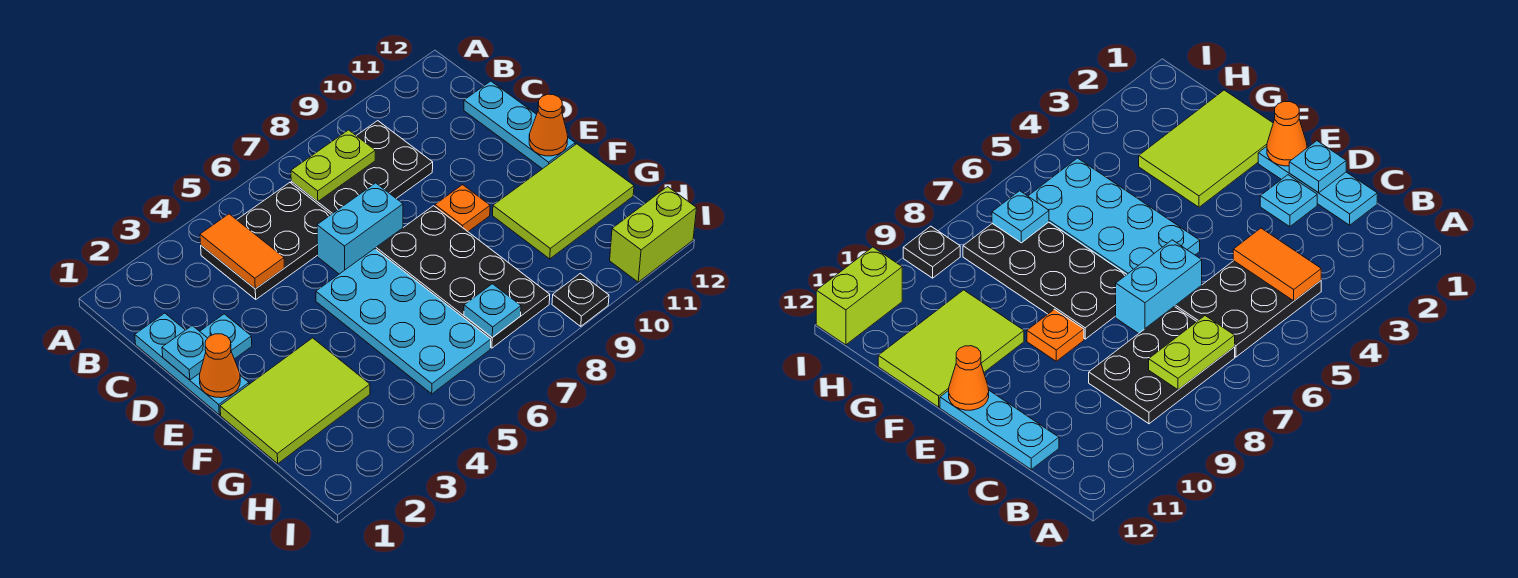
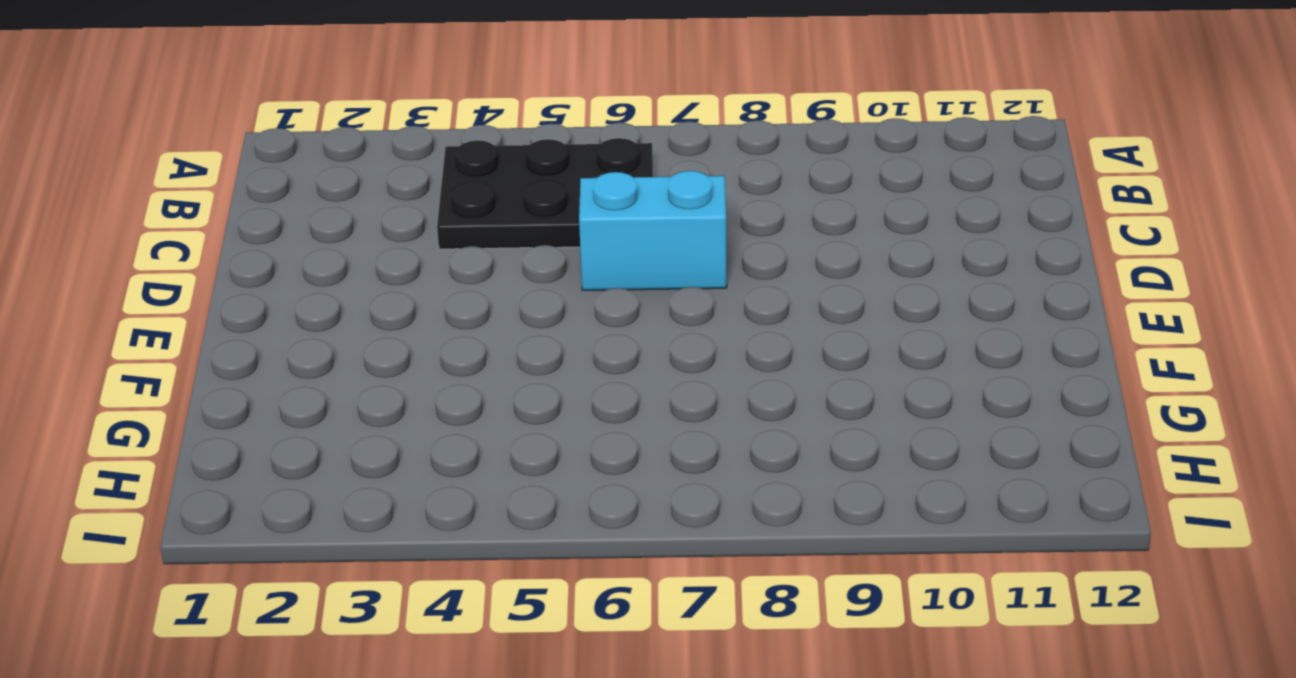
none -> black 2x3 plate [291,121,433,214]
none -> cyan 1x3 plate [135,313,249,415]
none -> cyan 1x3 plate [464,81,575,169]

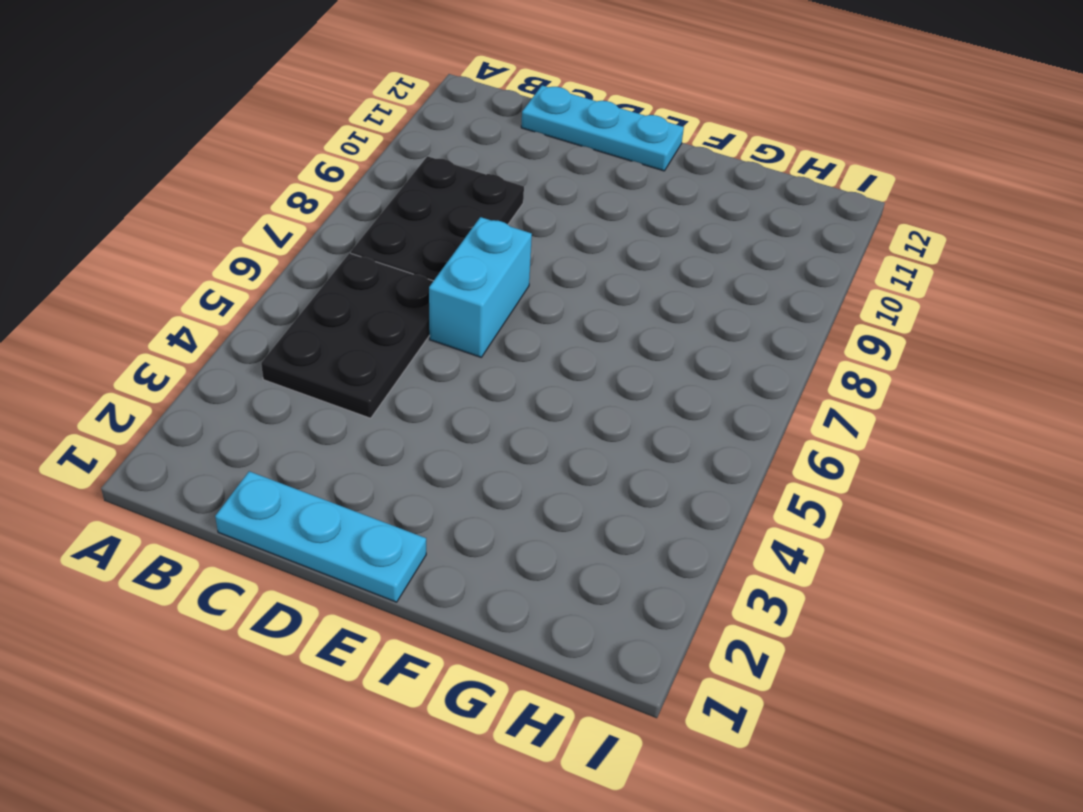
none -> cyan 1x1 plate [200,314,252,359]
none -> cyan 2x4 plate [316,249,491,394]
none -> black 2x4 plate [376,206,550,348]

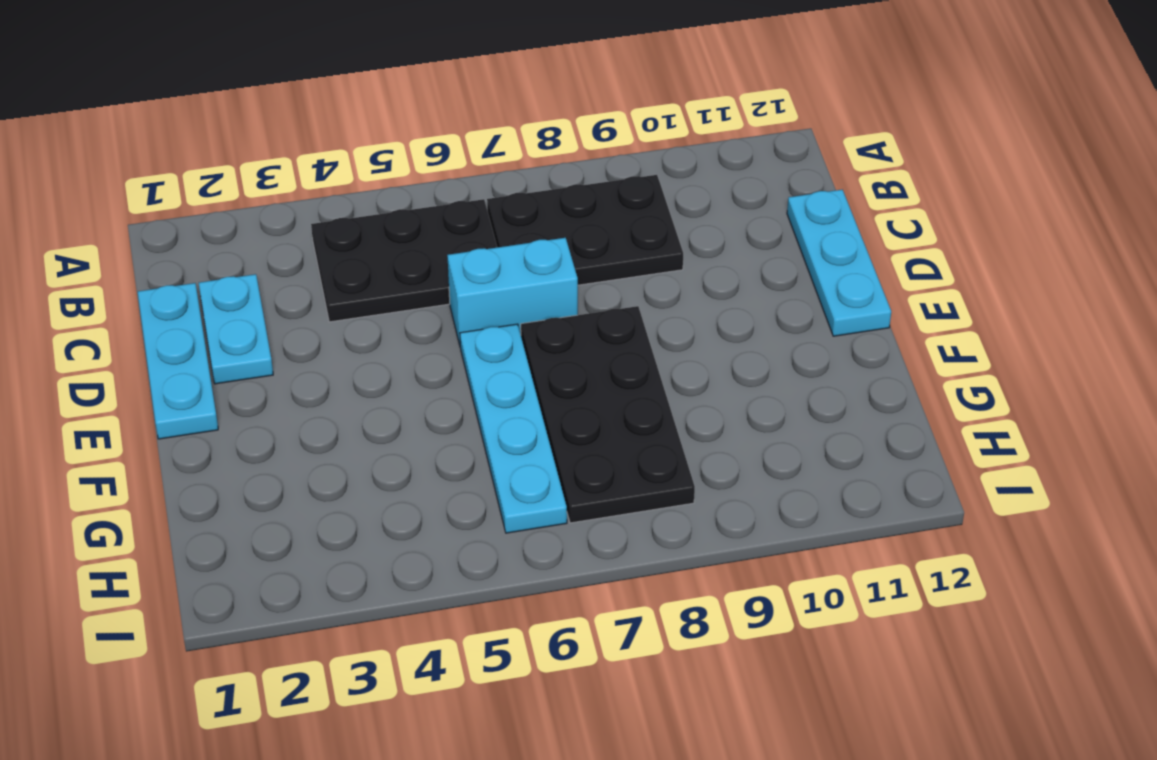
cyan 1x2 plate [199,274,273,384] -> cyan 1x1 plate [200,314,252,359]
cyan 1x4 plate [460,324,567,533] -> cyan 2x4 plate [316,249,491,394]
none -> orange 1x1 plate [435,185,490,232]
none -> lime 2x3 tile [220,338,370,464]
none -> lime 2x3 tile [493,144,634,259]

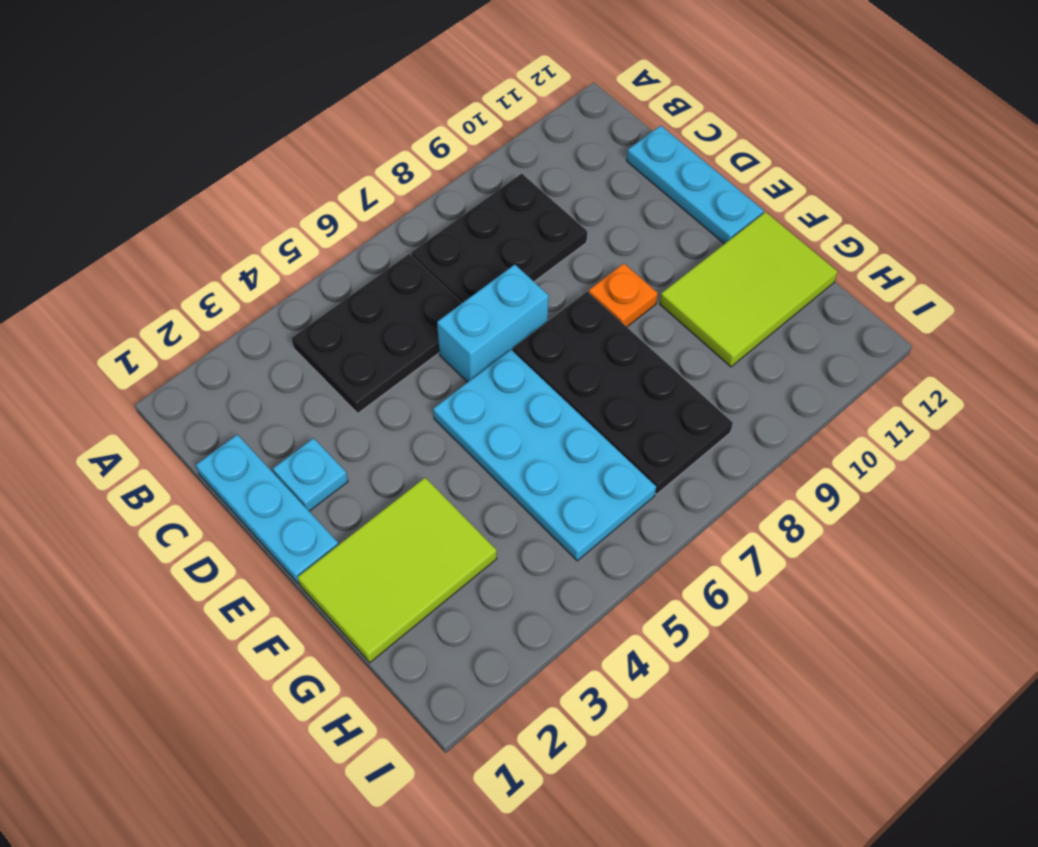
none -> black 1x1 plate [552,273,609,326]
none -> lime 1x2 brick [610,187,697,282]
none -> orange 1x2 tile [200,214,284,289]

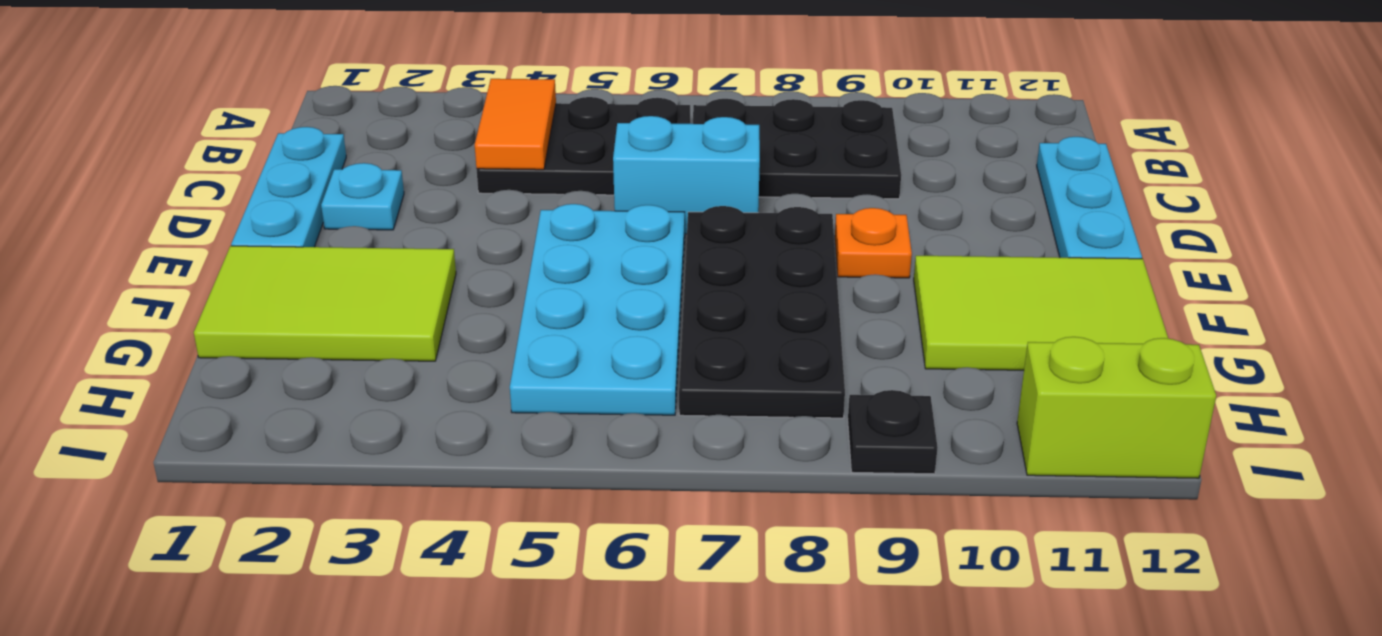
none -> lime 1x2 plate [291,130,375,202]
none -> cyan 1x1 plate [162,326,207,380]
none -> orange 1x1 cone [199,334,240,398]

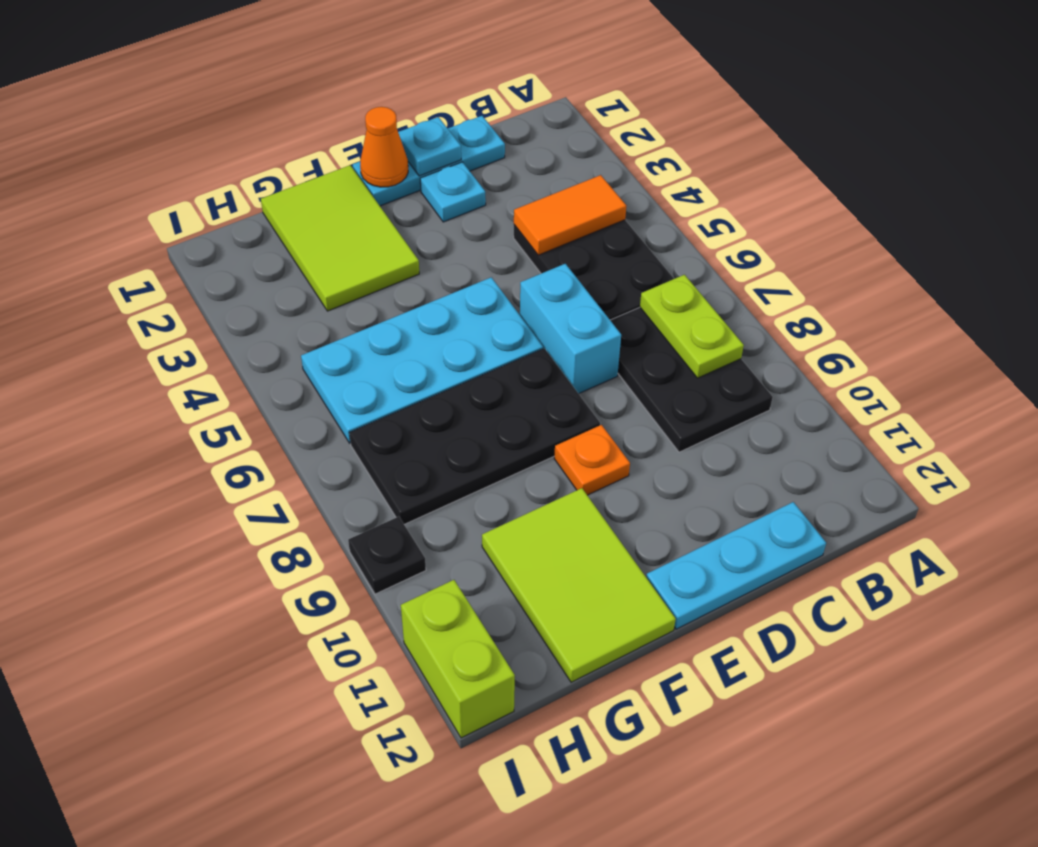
none -> orange 1x1 cone [529,94,568,156]
none -> cyan 1x1 plate [464,284,521,337]

